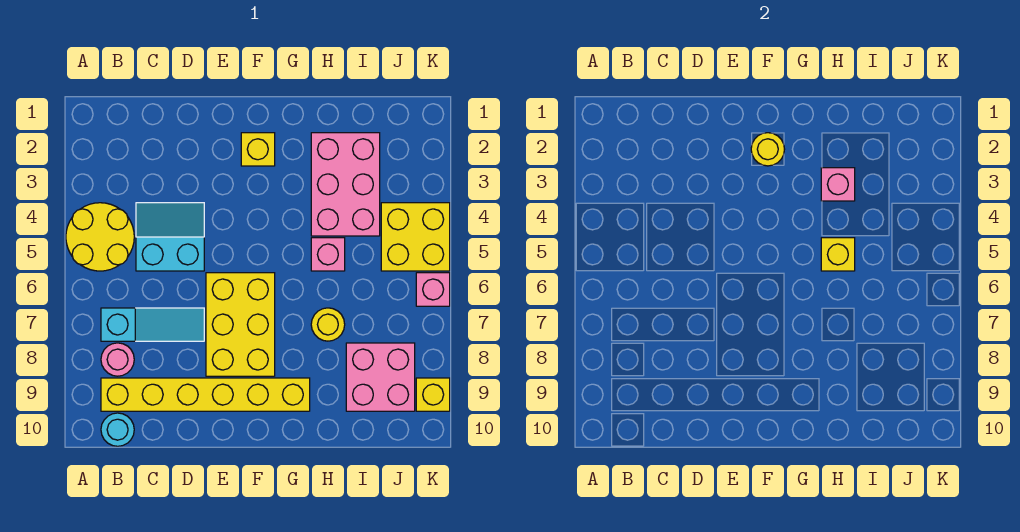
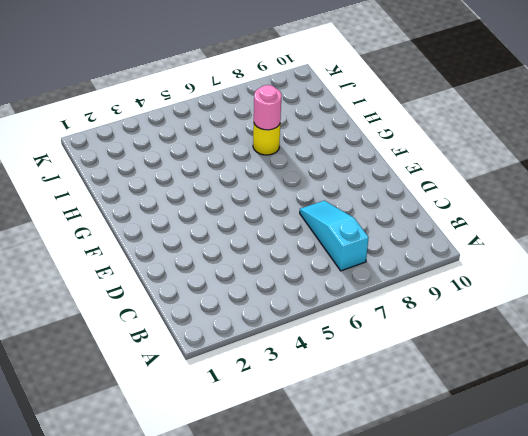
pink 1x1 round brick [254,85,281,130] -> pink 1x1 round brick moved to [101,343,134,376]
none -> yellow 2x2 round brick [66,203,134,271]
none -> yellow 1x6 brick [101,378,310,411]
none -> cyan 1x1 round brick [101,413,134,446]

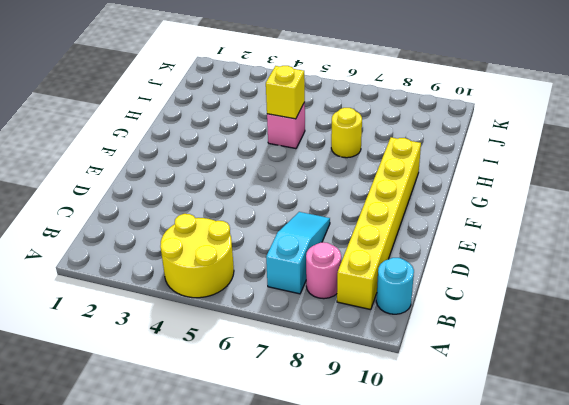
none -> cyan 2x2 slope [136,203,204,271]
none -> yellow 2x3 brick [206,273,275,376]
none -> yellow 1x1 brick [241,133,275,166]

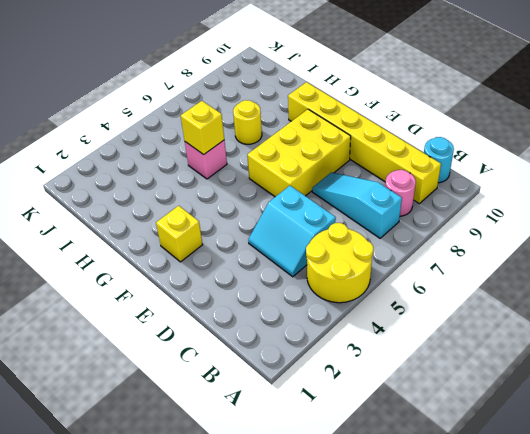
none -> pink 2x3 brick [311,133,380,236]
none -> pink 2x2 brick [346,343,415,411]
none -> yellow 2x2 brick [381,203,450,271]

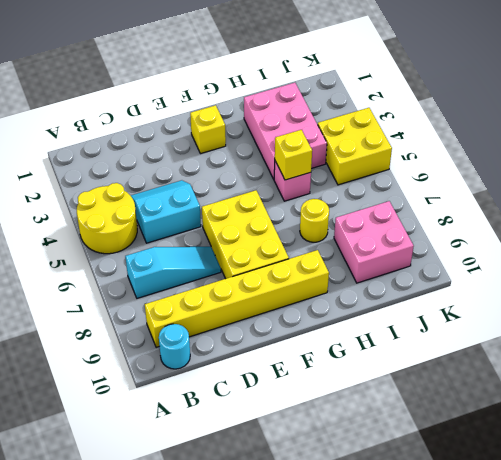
none -> pink 1x1 round brick [101,343,134,376]
none -> pink 1x1 brick [416,273,450,306]
none -> yellow 1x1 brick [416,378,450,411]

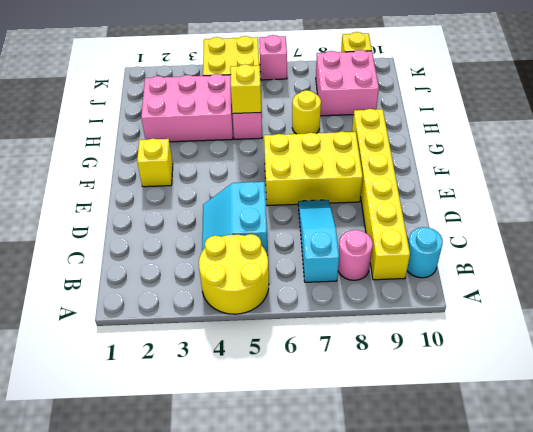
none -> yellow 1x1 round brick [751,133,785,166]
none -> pink 1x1 brick [821,168,855,201]

